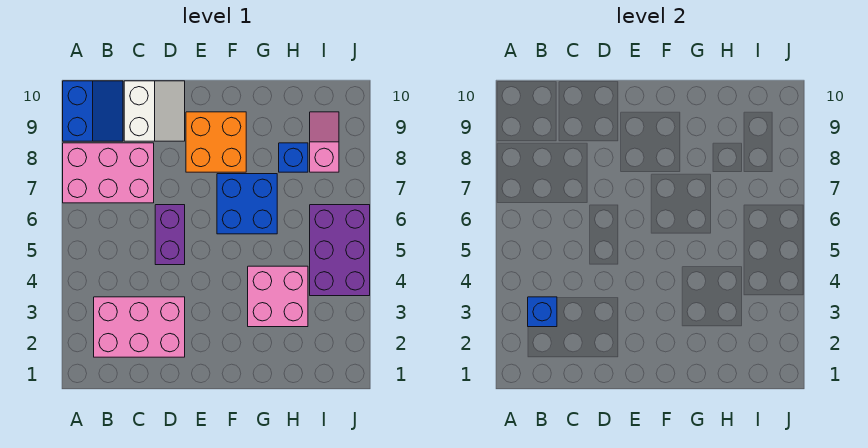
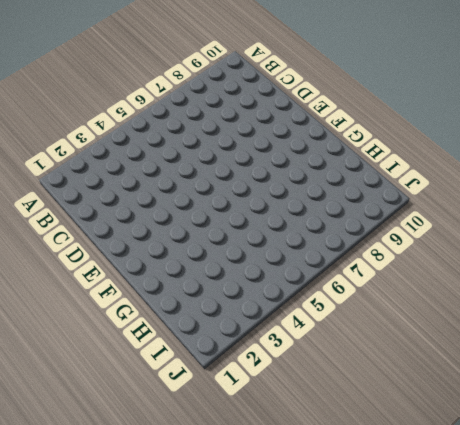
none -> pink 2x3 brick [63,143,154,203]
none -> blue 2x2 slope [63,81,123,141]
none -> pink 2x3 brick [94,297,185,357]

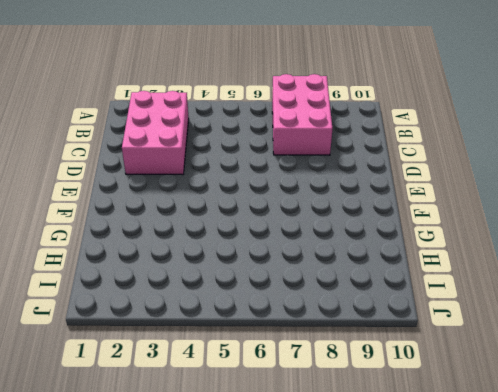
none -> blue 2x2 slope [63,81,123,141]
none -> white 2x2 slope [124,81,185,141]
none -> purple 1x2 brick [155,205,185,265]

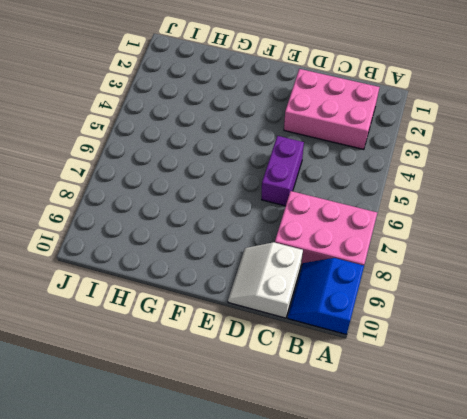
none -> orange 2x2 brick [186,112,246,172]
none -> blue 2x2 brick [217,174,277,234]
none -> pink 2x2 brick [248,266,308,327]

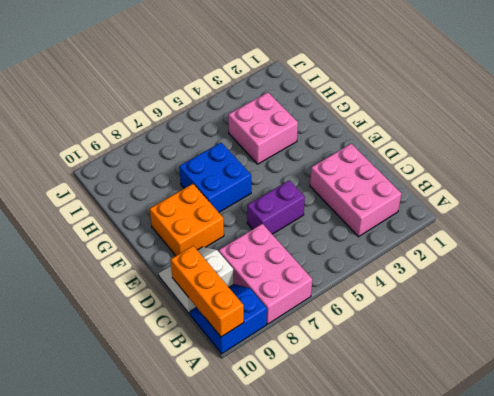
orange 1x3 brick [171,246,244,337] -> none
none -> blue 1x1 brick [279,143,308,172]
none -> purple 2x3 brick [310,205,370,296]
none -> pink 1x2 slope [310,112,339,172]

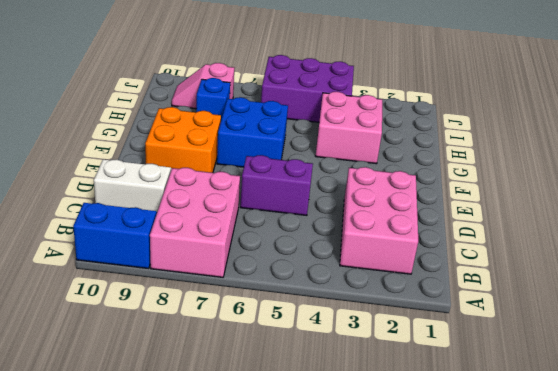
none -> blue 1x1 brick [528,297,557,327]

